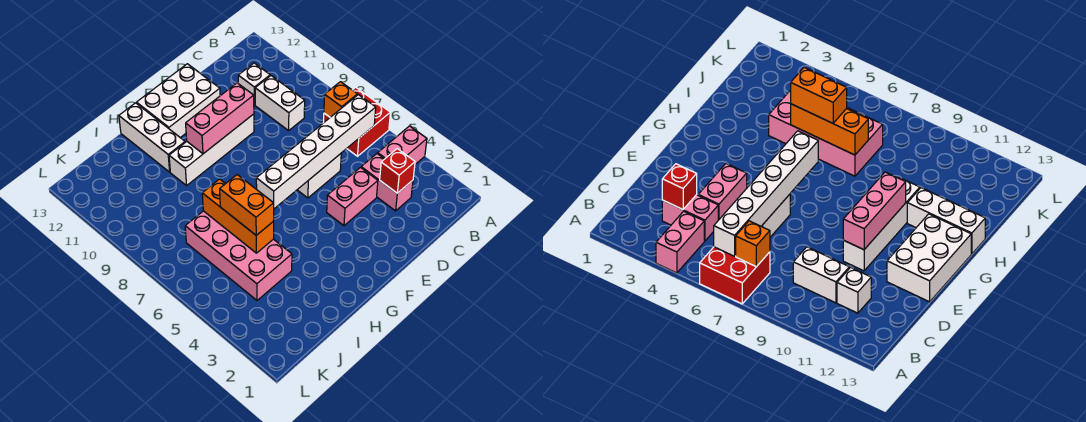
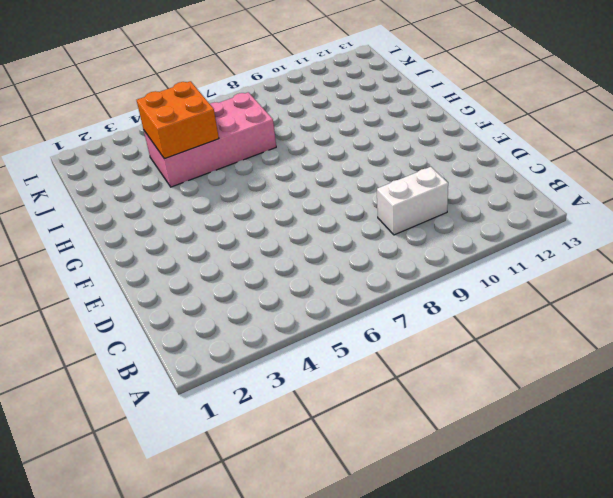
orange 2x2 brick [137,81,219,159] -> orange 1x3 brick [202,179,274,253]
none -> pink 1x2 brick [378,126,427,164]
none -> red 2x2 brick [323,87,390,156]
none -> pink 1x2 brick [361,154,413,211]

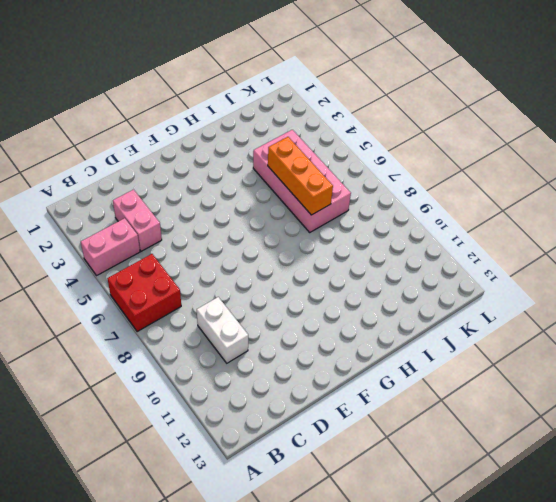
none -> white 1x1 brick [238,63,270,105]
none -> pink 1x2 brick [327,168,378,226]
none -> white 1x2 brick [297,154,341,198]

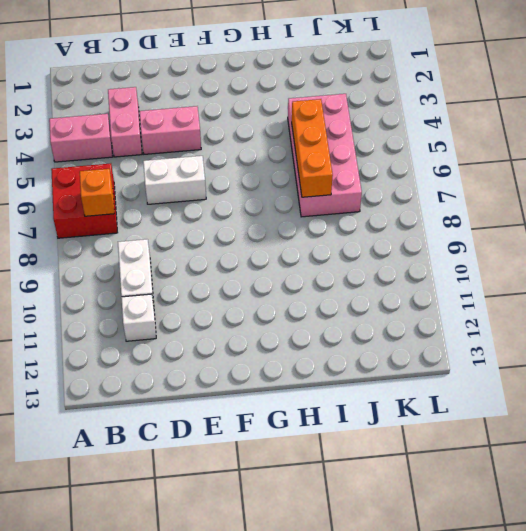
none -> white 1x4 brick [169,114,254,186]
none -> white 2x3 brick [136,64,220,138]
none -> white 1x3 brick [119,103,185,172]

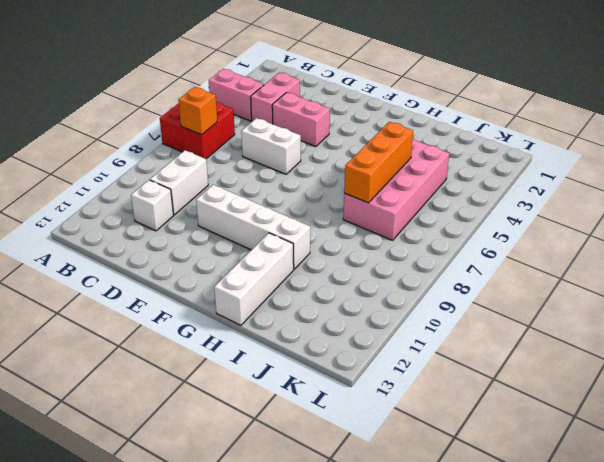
none -> white 2x3 brick [136,64,220,138]
none -> white 1x6 brick [256,95,376,209]
none -> red 1x1 brick [380,149,415,193]

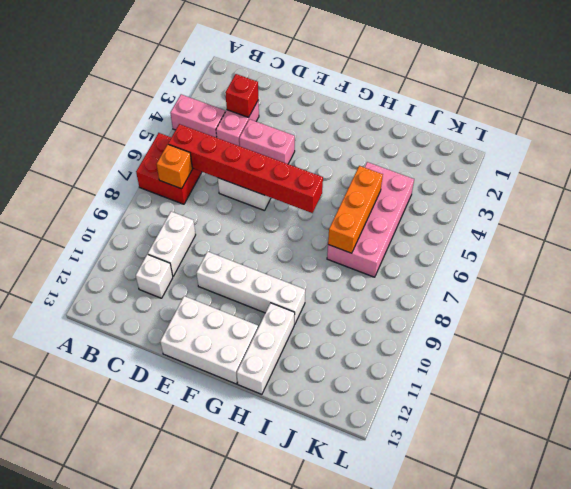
red 1x6 brick [168,124,323,213] -> white 1x6 brick [256,95,376,209]
none -> pink 1x3 brick [186,83,254,154]
none -> orange 1x2 brick [220,175,274,235]

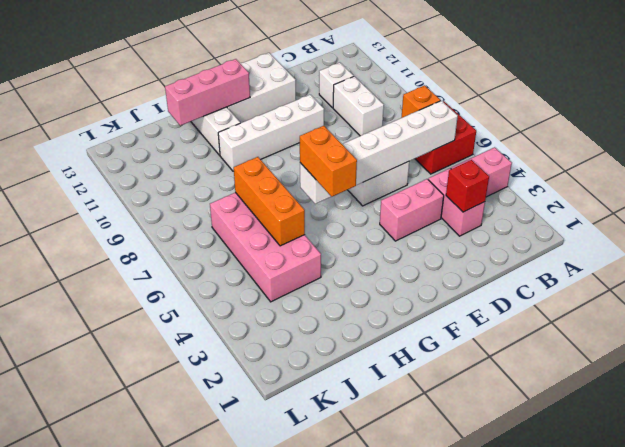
orange 1x2 brick [300,126,357,197] -> orange 1x2 brick moved to [220,175,274,235]
pink 1x3 brick [165,59,250,126] -> pink 1x3 brick moved to [186,83,254,154]

